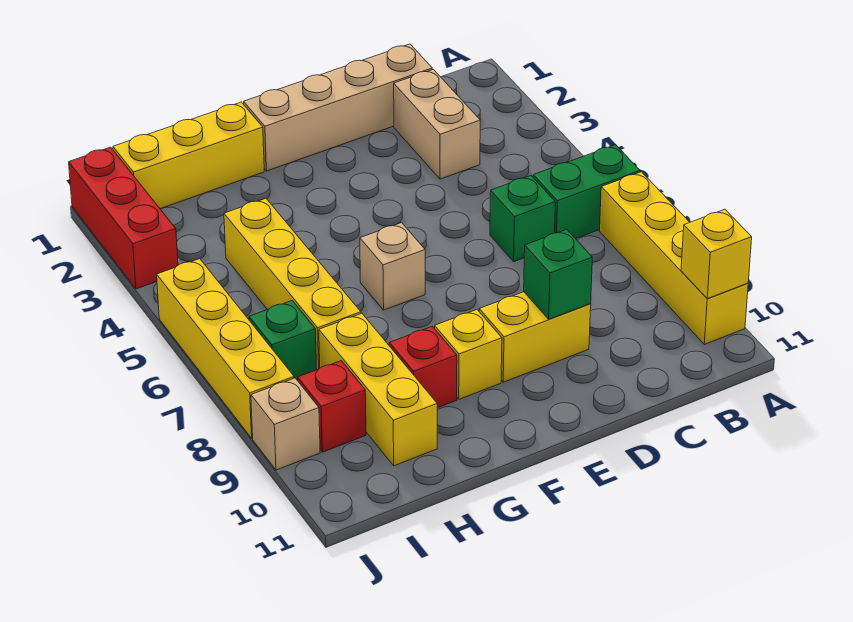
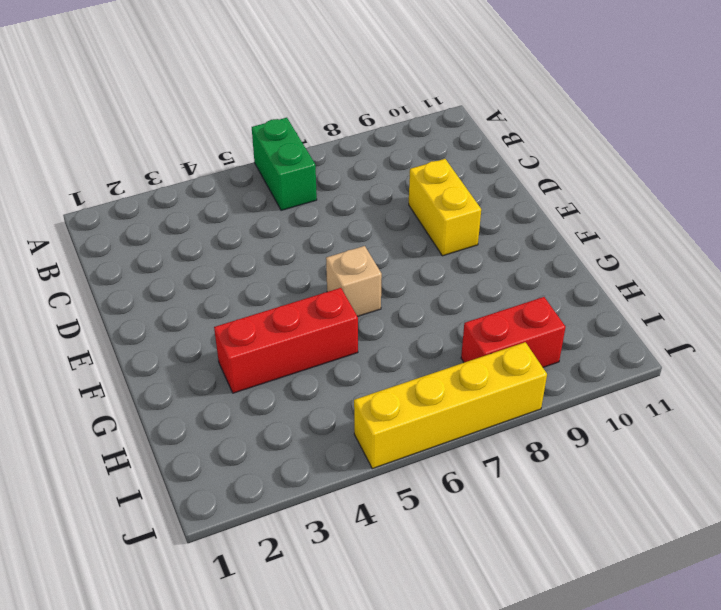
red 1x3 brick [214,288,358,393] -> red 1x3 brick moved to [69,147,178,289]
red 1x2 brick [461,297,565,367] -> red 1x1 brick [298,361,366,452]
none -> yellow 1x4 brick [600,172,748,344]
none -> tan 1x4 brick [244,44,432,171]
none -> tan 1x2 brick [394,69,480,179]

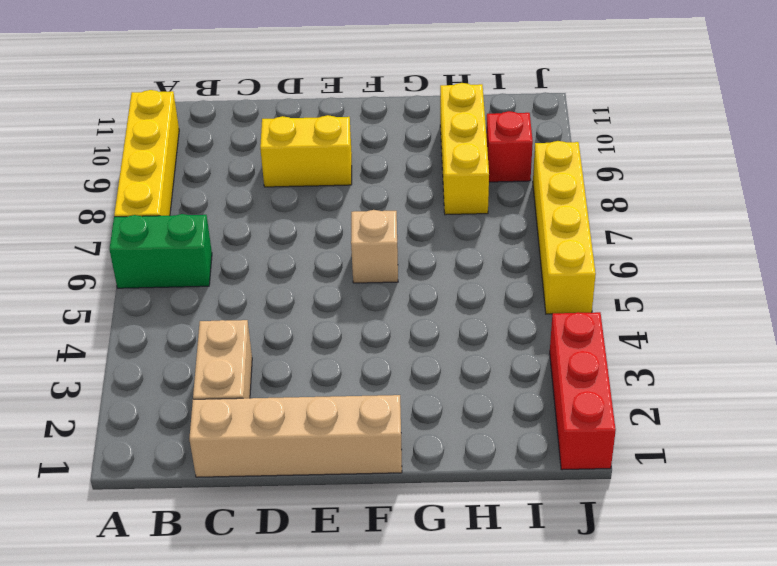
none -> green 1x1 brick [490,176,555,261]
none -> yellow 1x1 brick [435,310,502,399]
none -> yellow 1x3 brick [113,102,264,209]

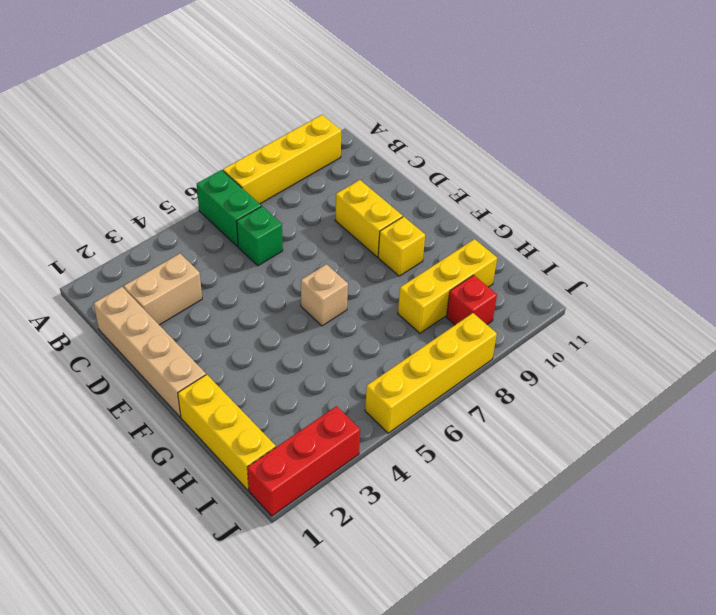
none -> red 1x1 brick [389,326,457,408]
none -> yellow 1x4 brick [224,198,361,370]
none -> green 1x1 brick [249,301,317,381]

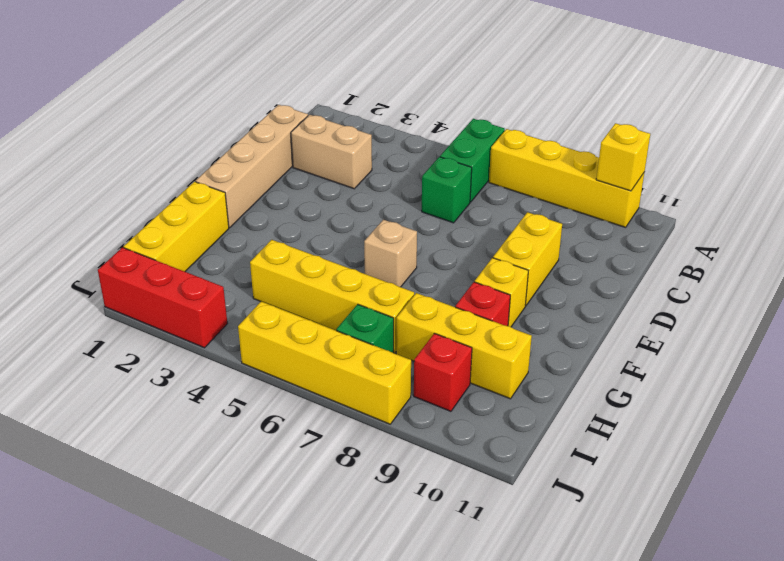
none -> tan 1x1 brick [251,378,320,470]
none -> green 1x1 brick [524,230,592,319]

